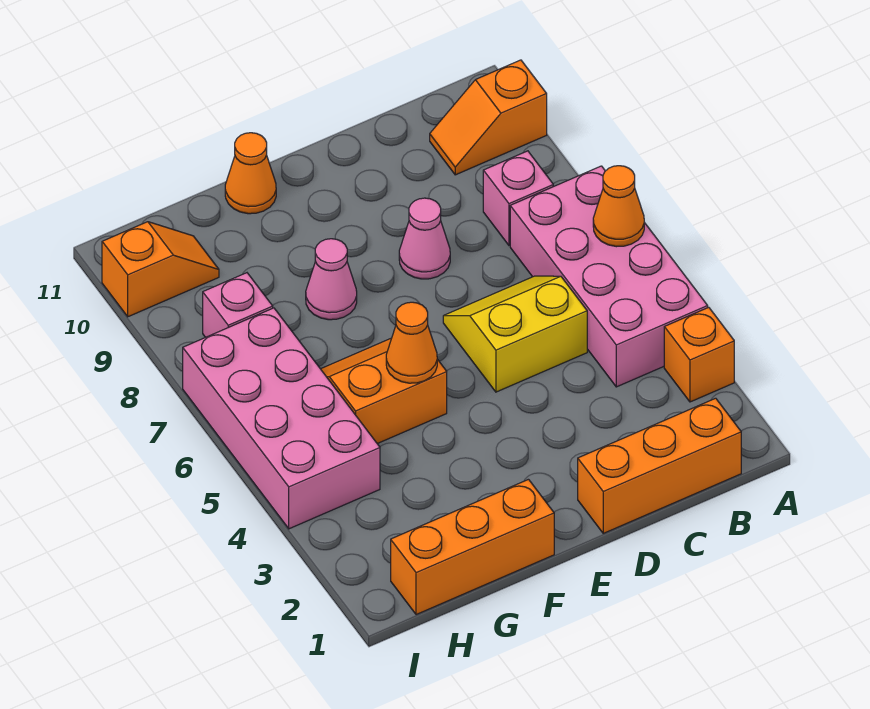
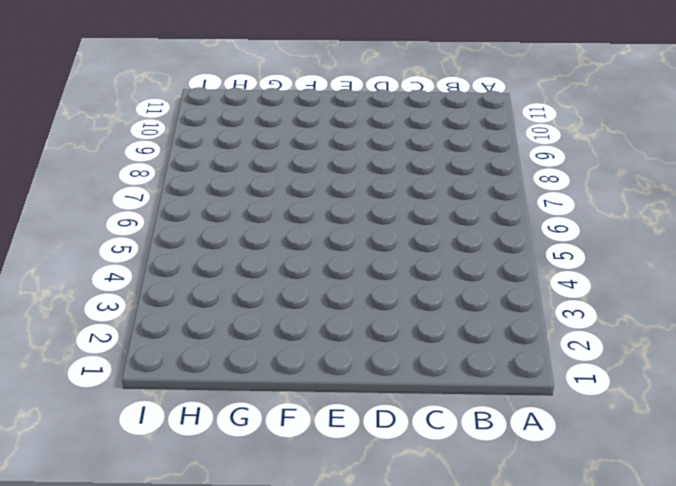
none -> orange 1x1 brick [664,307,734,402]
none -> pink 2x4 brick [510,166,708,387]
none -> orange 1x2 slope [430,60,547,175]

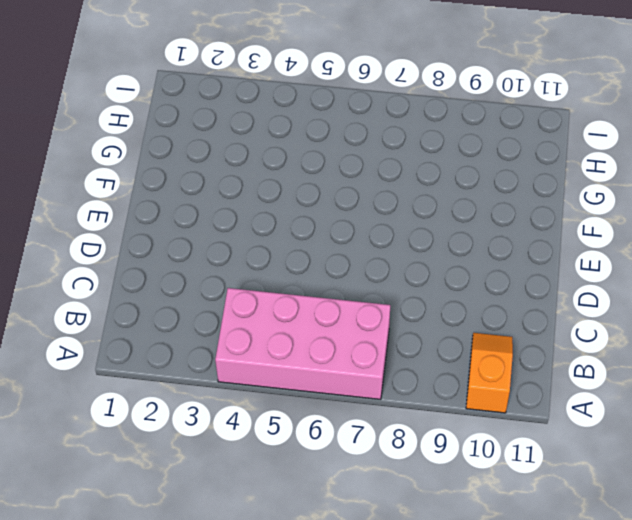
none -> orange 1x1 brick [664,307,734,402]
none -> orange 1x3 brick [578,398,741,533]
none -> pink 1x1 brick [483,151,553,245]

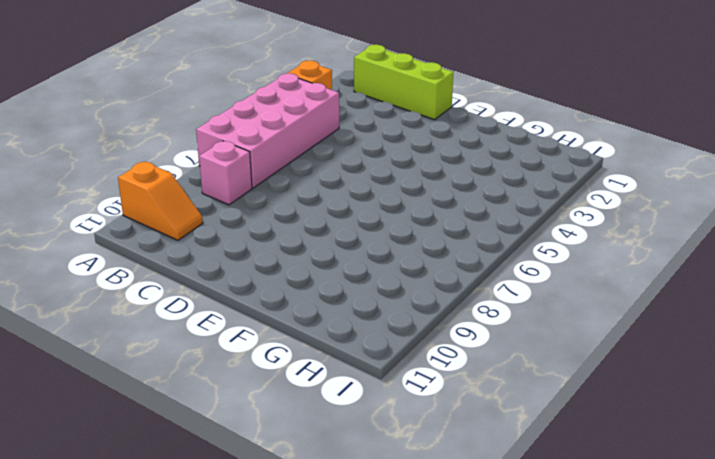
lime 1x3 brick [354,45,453,120] -> orange 1x3 brick [578,398,741,533]
none -> yellow 2x2 slope [443,276,587,392]
none -> pink 1x1 cone [399,198,450,279]
none -> orange 1x3 brick [391,479,554,615]

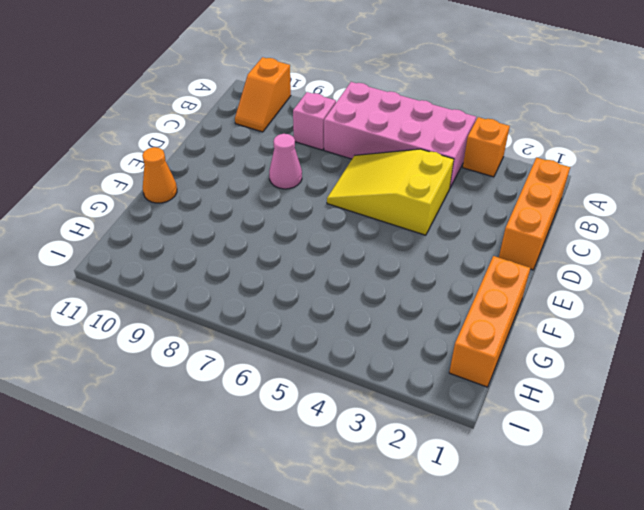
yellow 2x3 slope [327,149,454,235] -> yellow 2x2 slope [443,276,587,392]
none -> orange 2x2 slope [321,338,447,444]
none -> pink 1x1 cone [306,239,357,320]
none -> pink 2x4 brick [183,308,380,529]

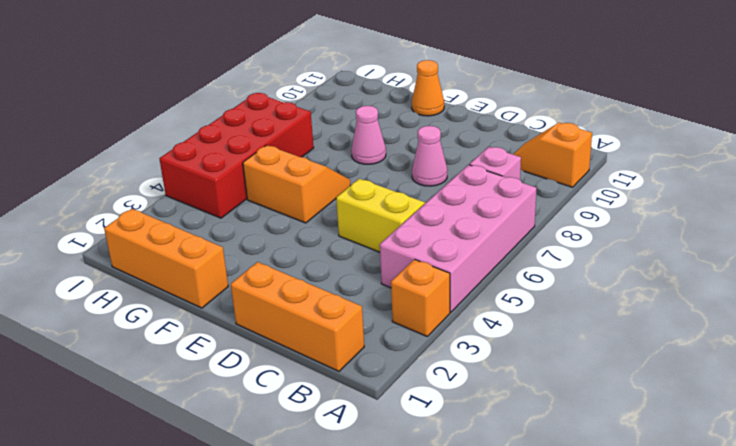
red 2x4 brick [159,93,314,218] -> pink 2x4 brick [183,308,380,529]
none -> pink 1x1 brick [203,273,273,337]
none -> orange 1x2 slope [102,222,219,317]
none -> orange 1x1 cone [593,166,644,247]

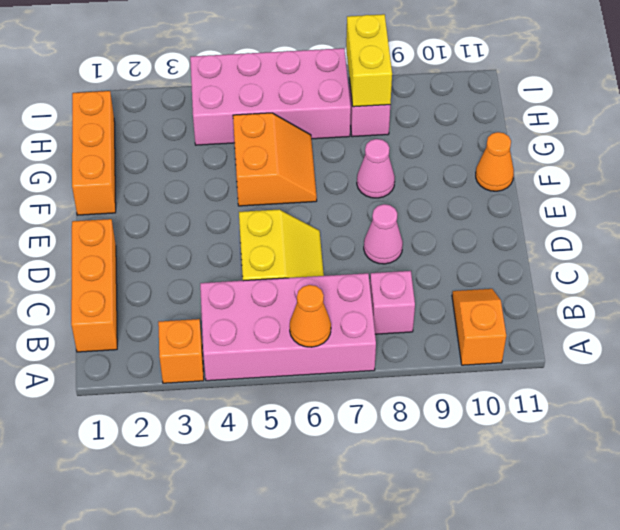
yellow 1x2 brick [346,14,392,107] -> none
none -> orange 1x2 slope [102,222,219,317]
none -> orange 1x1 cone [386,302,437,383]

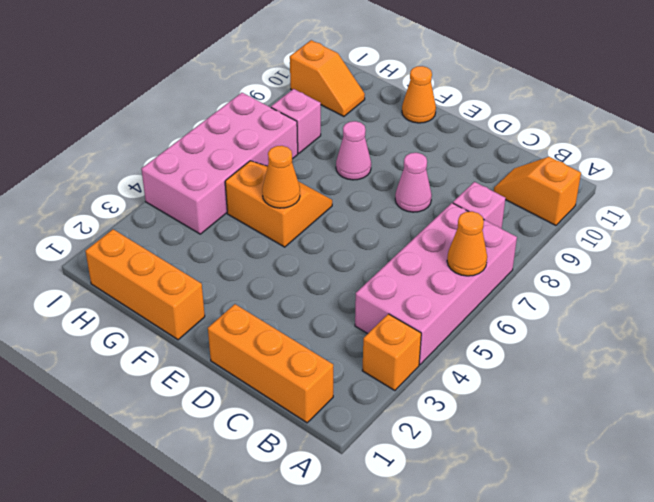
none -> yellow 2x2 slope [443,276,587,392]

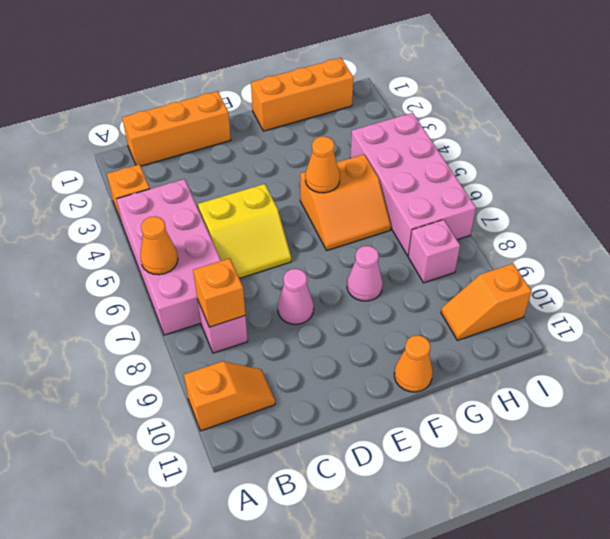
orange 1x1 brick [193,258,245,327] -> none

